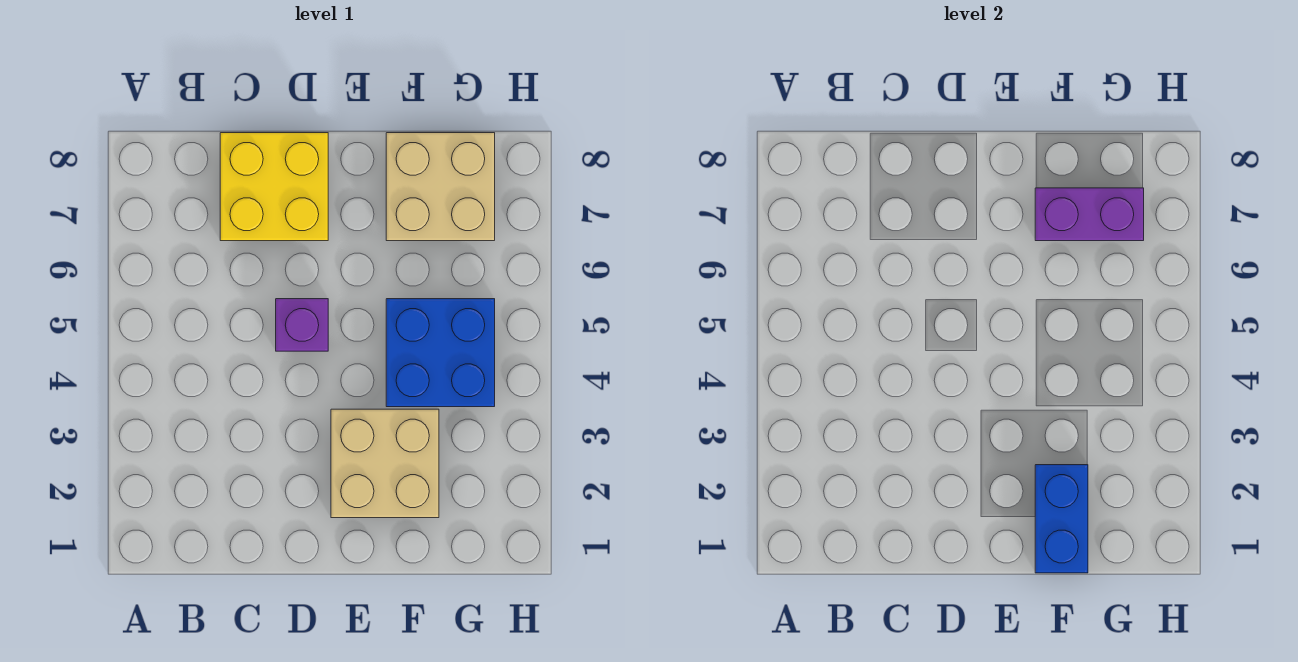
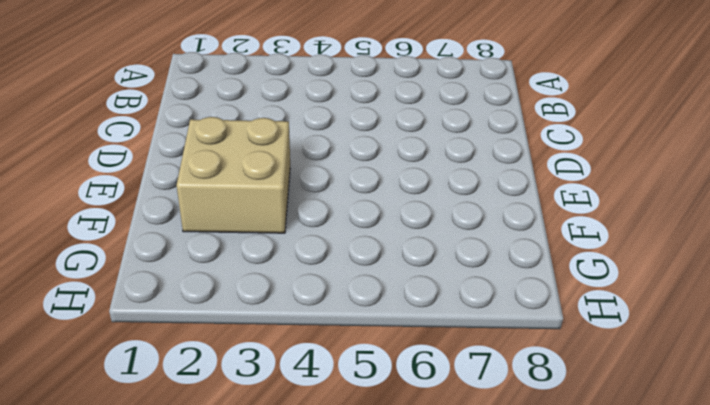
none -> yellow 2x2 brick [220,133,328,241]
none -> purple 1x1 brick [276,299,328,351]

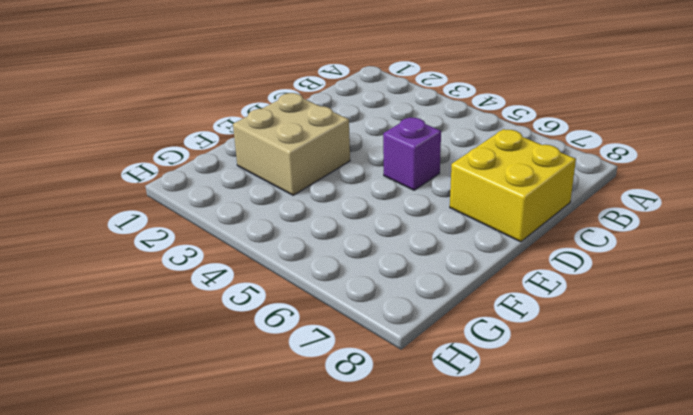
none -> blue 2x2 brick [386,299,495,407]
none -> tan 2x2 brick [386,133,495,241]

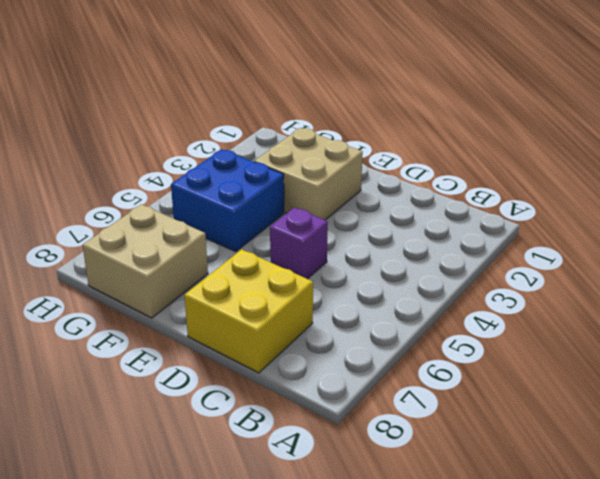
none -> blue 1x2 brick [1035,465,1088,573]
none -> purple 1x2 brick [1035,188,1144,241]

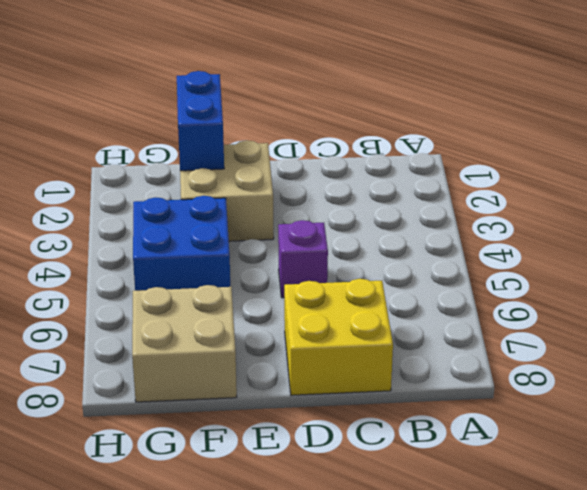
none -> purple 1x2 brick [1035,188,1144,241]

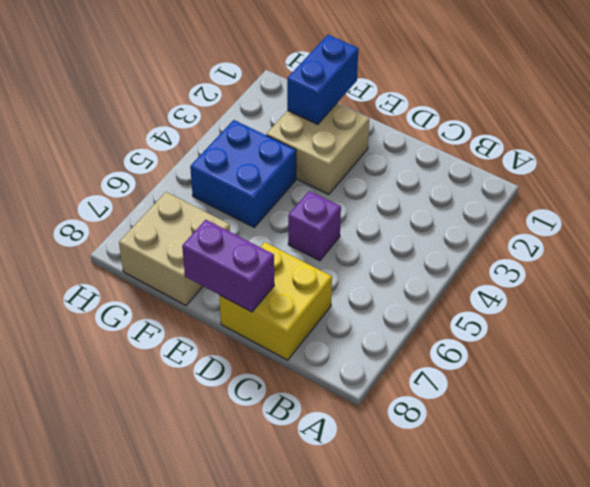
purple 1x2 brick [182,220,274,312] -> purple 1x2 brick moved to [1035,188,1144,241]

